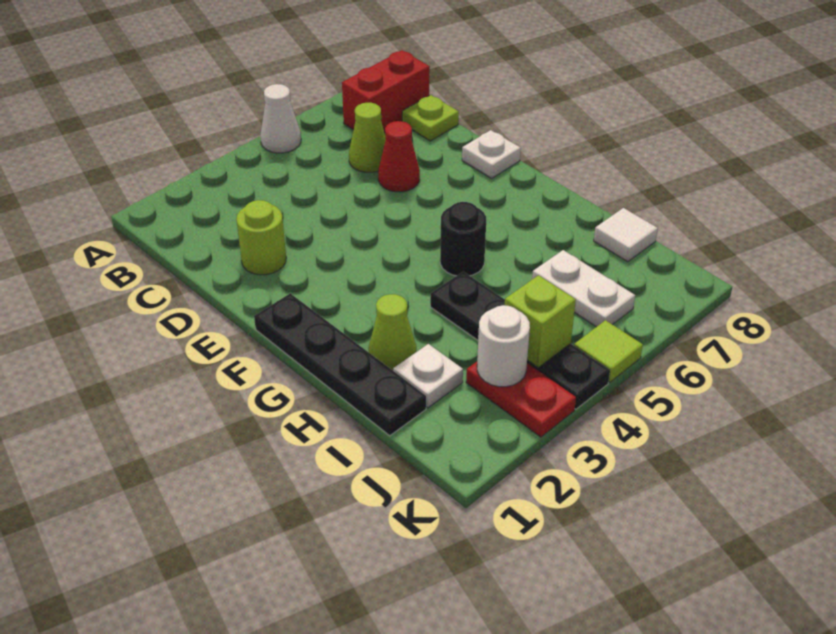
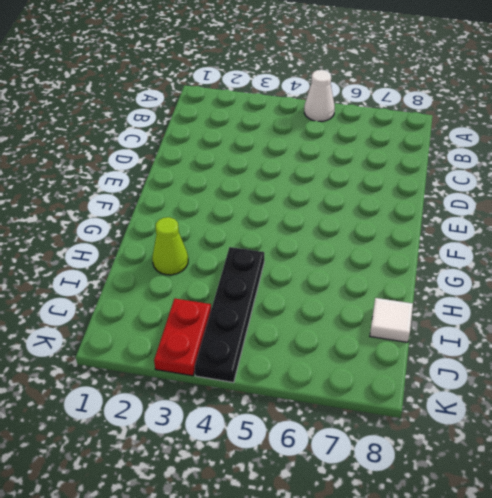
none -> red 1x2 brick [342,50,430,133]
none -> lime 1x1 cone [349,103,386,172]
none -> lime 1x1 plate [402,95,459,141]

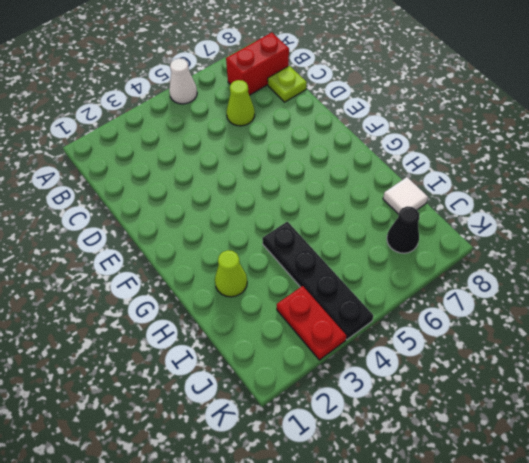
black 1x1 cone [387,207,419,253] -> none
none -> lime 1x1 round brick [236,200,286,275]
none -> red 1x1 cone [378,121,420,192]
none -> white 1x1 plate [462,130,521,178]

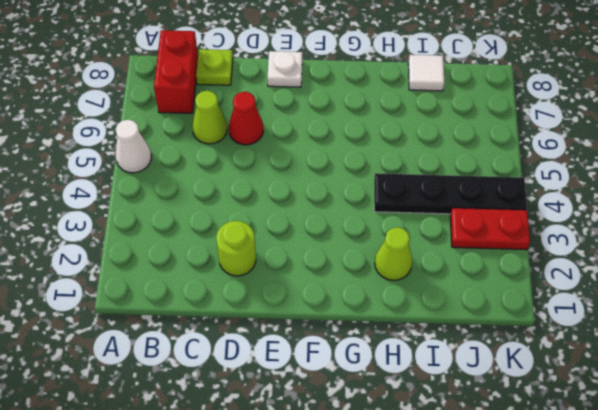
none -> black 1x4 plate [254,293,426,436]
none -> black 1x1 round brick [440,202,486,276]
none -> white 1x1 plate [393,344,463,408]

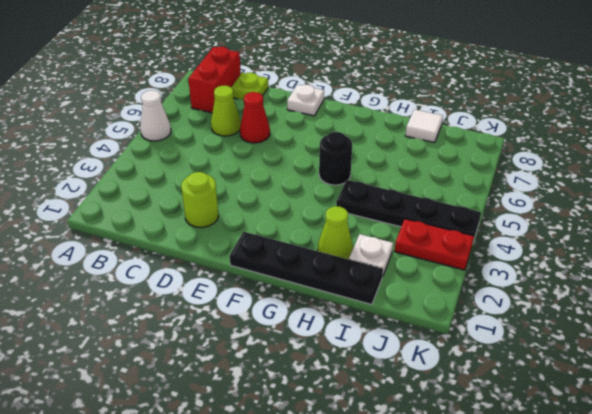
none -> white 1x2 plate [532,250,635,327]
none -> lime 1x1 tile [574,320,643,383]
none -> white 1x1 round brick [477,305,530,387]

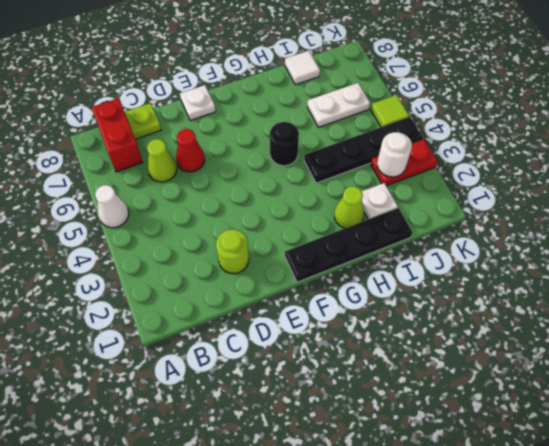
none -> lime 1x1 brick [505,275,576,367]

